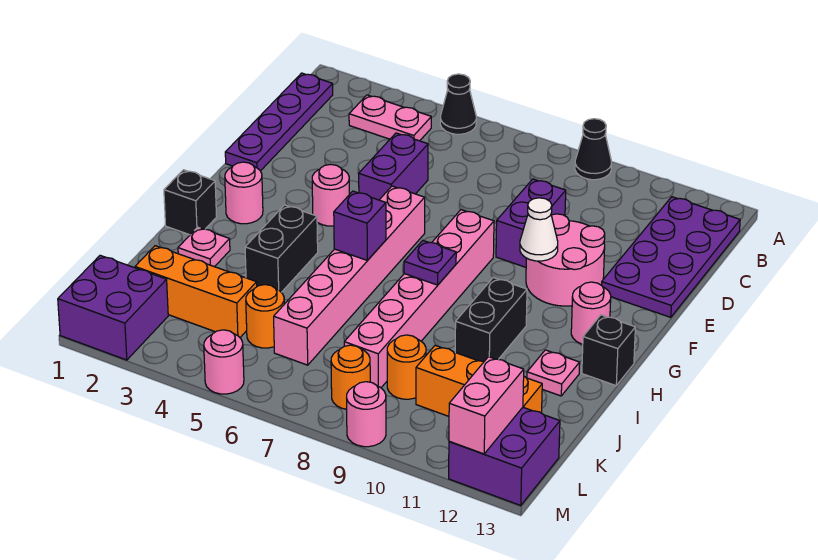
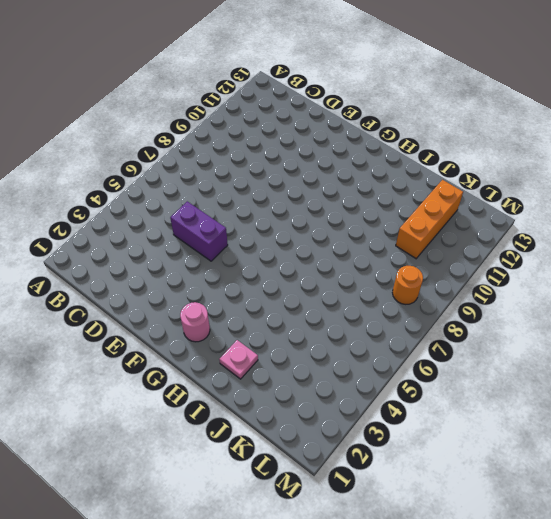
none -> black 1x1 cone [440,74,476,134]
none -> black 1x1 cone [575,119,611,180]
none -> purple 1x4 plate [225,73,333,171]
none -> pink 1x2 plate [349,95,431,141]

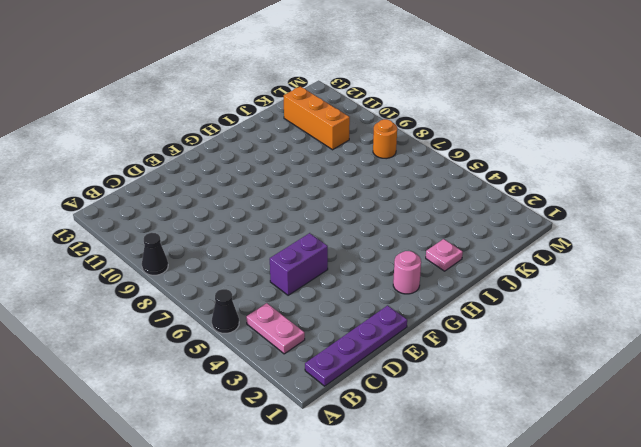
none -> purple 2x4 plate [602,197,740,317]
none -> purple 1x2 brick [496,179,566,267]
none -> pink 2x2 round brick [526,214,605,306]
none -> pink 1x1 round brick [312,164,349,226]

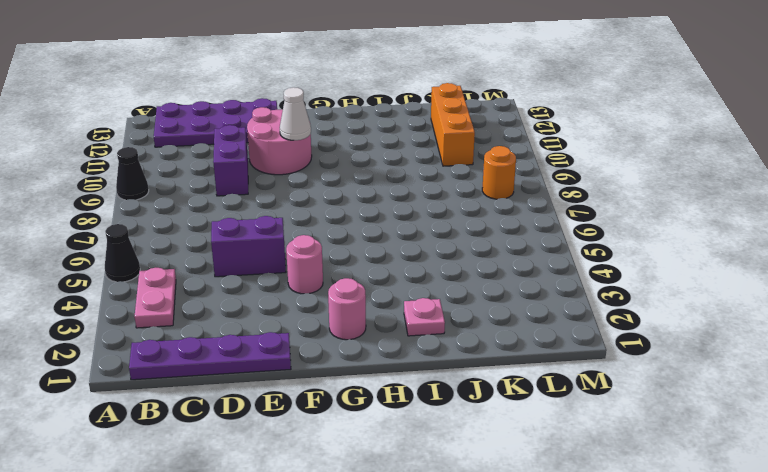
purple 1x2 brick [213,125,248,196] -> purple 1x2 brick turned to [496,179,566,267]
none -> pink 1x6 brick [274,186,425,365]
none -> pink 1x6 brick [344,210,494,388]
none -> pink 1x1 round brick [571,282,611,344]
none -> black 1x1 brick [164,170,217,235]

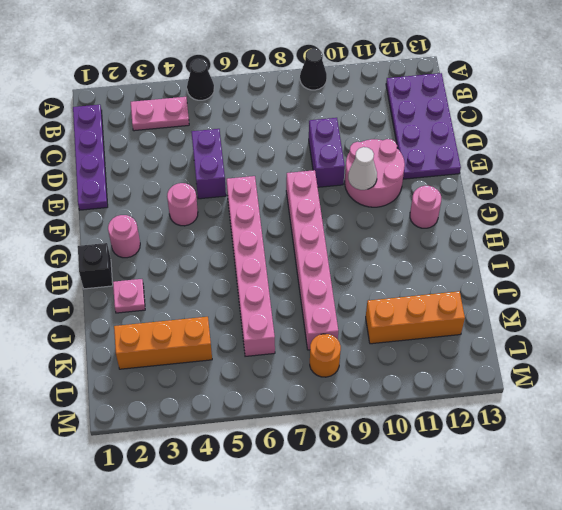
none -> black 1x2 brick [245,205,318,292]
none -> black 1x2 brick [455,277,527,362]
none -> black 1x1 brick [582,315,635,386]
none -> pink 1x1 plate [527,350,580,396]

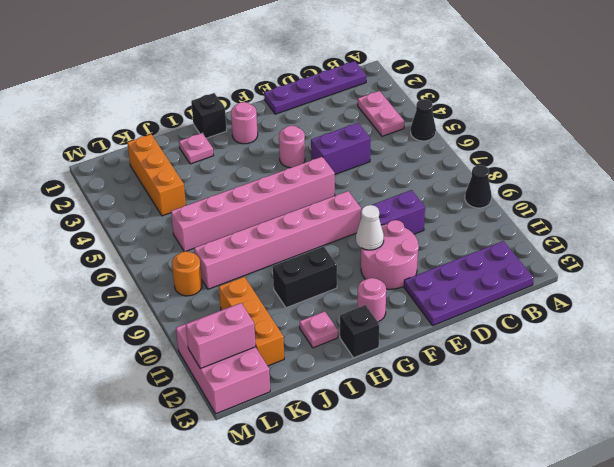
pink 2x3 brick [176,309,270,414] -> purple 2x2 brick [449,407,560,506]
none -> black 1x2 brick [245,205,318,292]
none -> orange 1x1 round brick [246,285,284,348]
none -> orange 1x1 round brick [387,335,426,399]
none -> purple 2x2 brick [58,255,168,360]

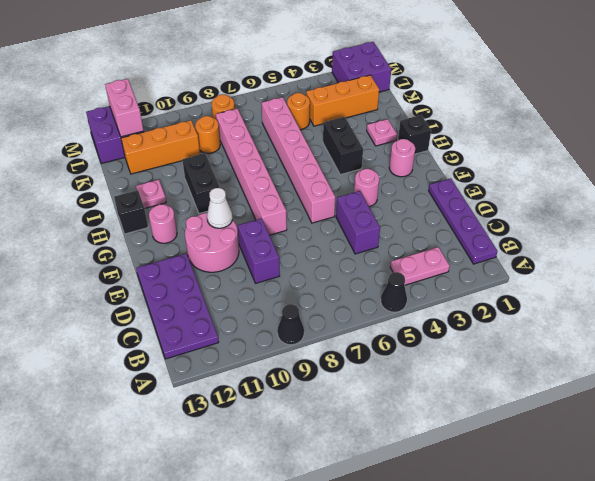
none -> pink 1x1 round brick [204,330,244,394]
none -> pink 1x1 round brick [347,382,386,447]
none -> purple 1x1 brick [334,191,386,260]
none -> purple 1x1 plate [404,241,456,285]

